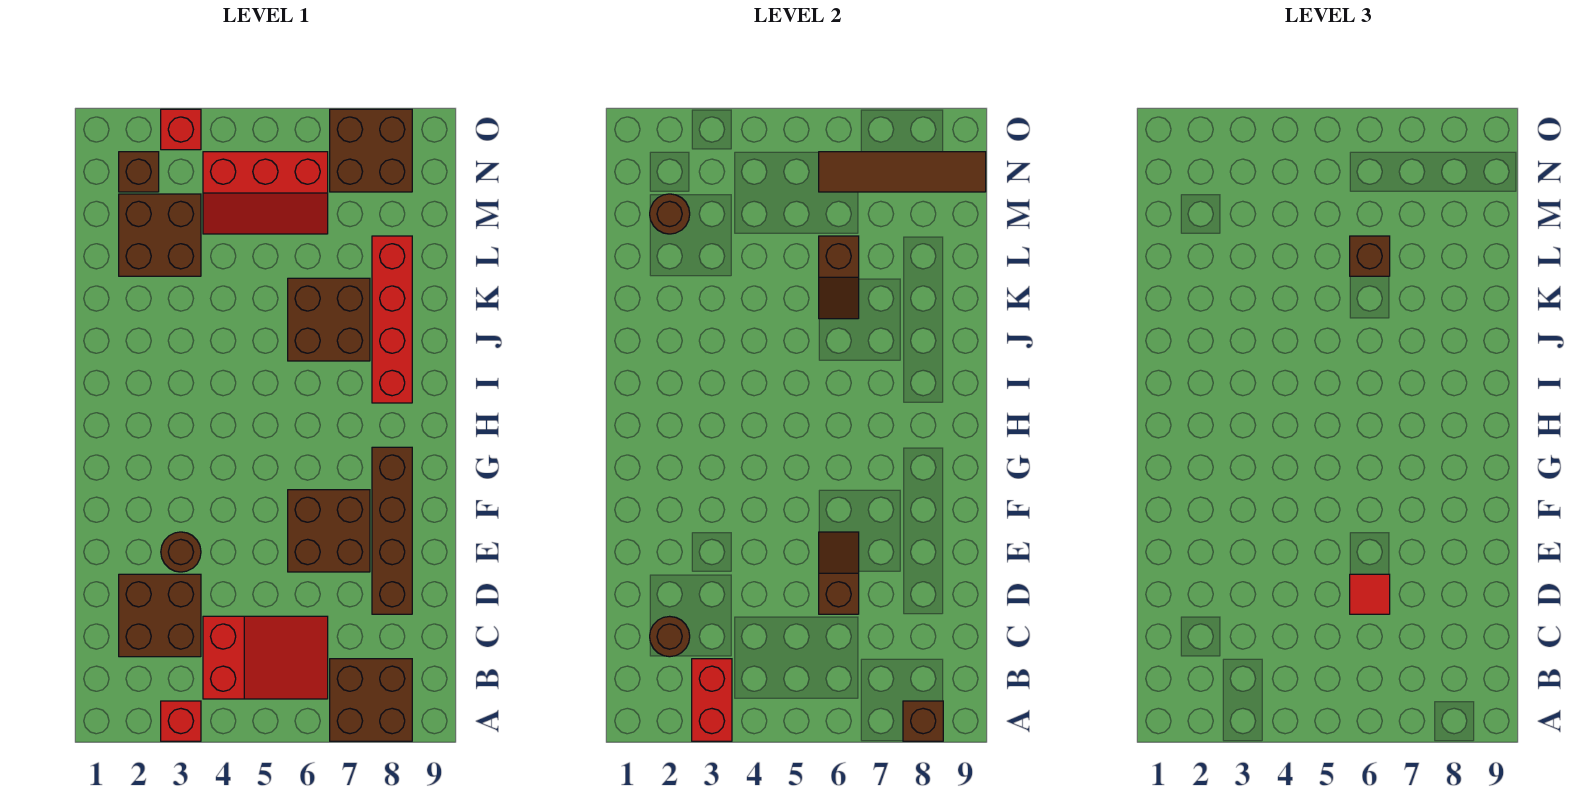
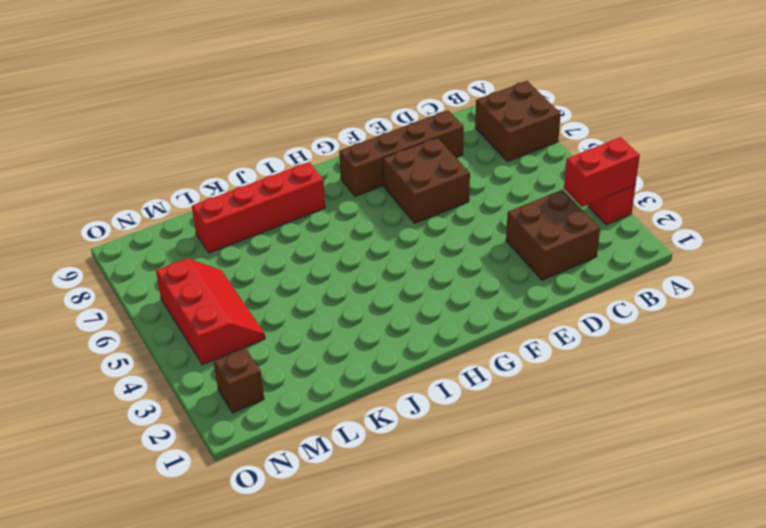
none -> red 2x3 slope [203,616,328,699]
none -> brown 1x1 round brick [161,532,201,572]
none -> brown 2x2 brick [288,278,370,361]

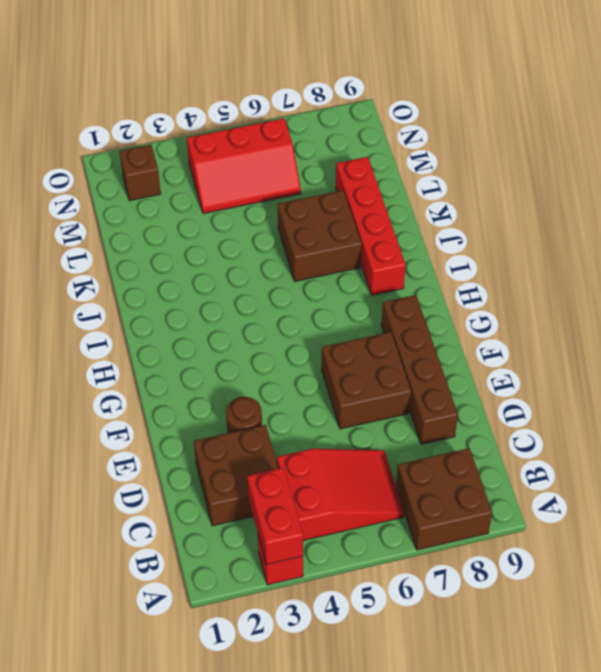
none -> brown 2x2 brick [119,194,201,276]
none -> brown 2x2 brick [330,109,412,192]
none -> red 1x1 brick [161,109,201,150]

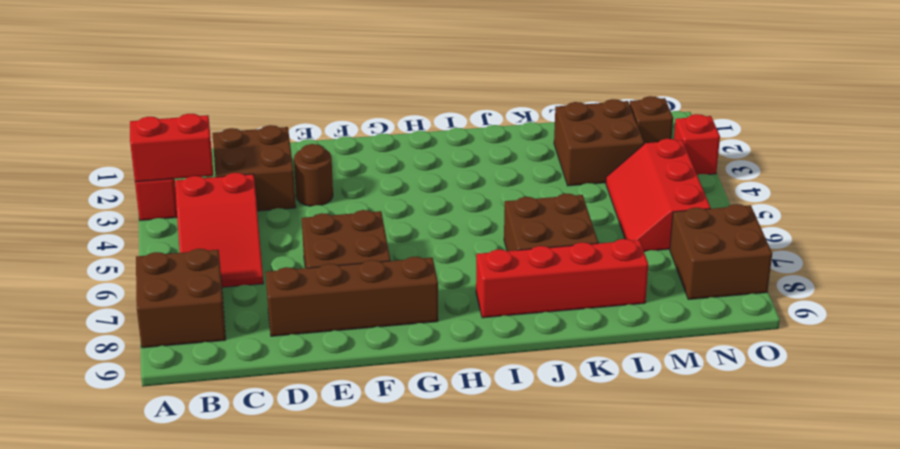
none -> brown 1x1 brick [903,701,943,741]
none -> brown 1x1 round brick [650,616,690,657]
none -> brown 1x2 slope [819,532,859,614]

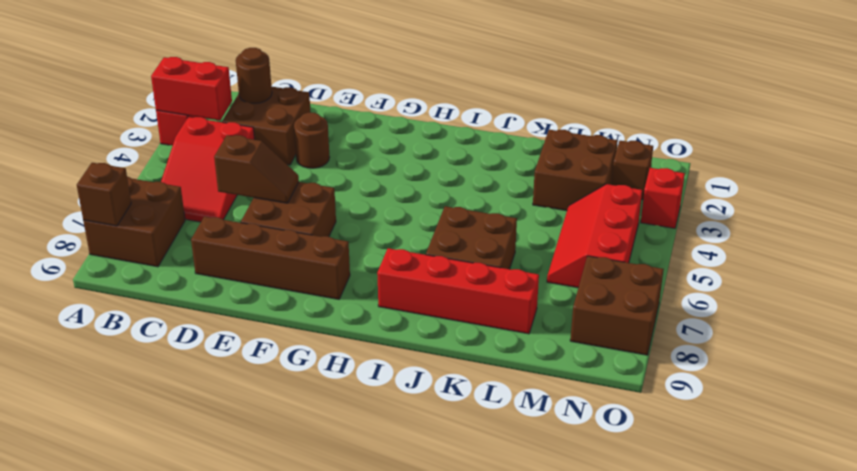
none -> brown 1x2 slope [819,236,859,319]
none -> brown 1x1 round brick [650,194,690,234]
none -> brown 1x4 tile [819,152,986,192]

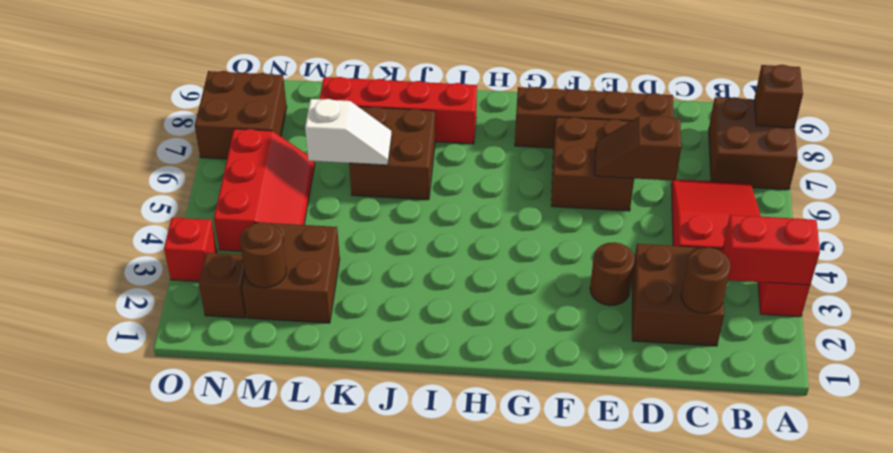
white 1x2 slope [305,99,392,165] -> brown 1x2 slope [819,236,859,319]
none -> brown 1x4 tile [819,152,986,192]
none -> red 1x1 tile [1350,574,1390,614]
none -> brown 1x1 brick [1350,236,1390,276]

